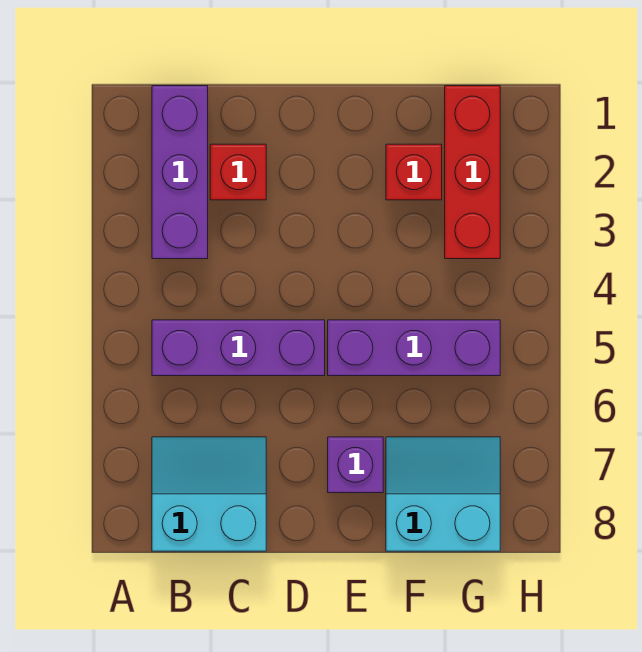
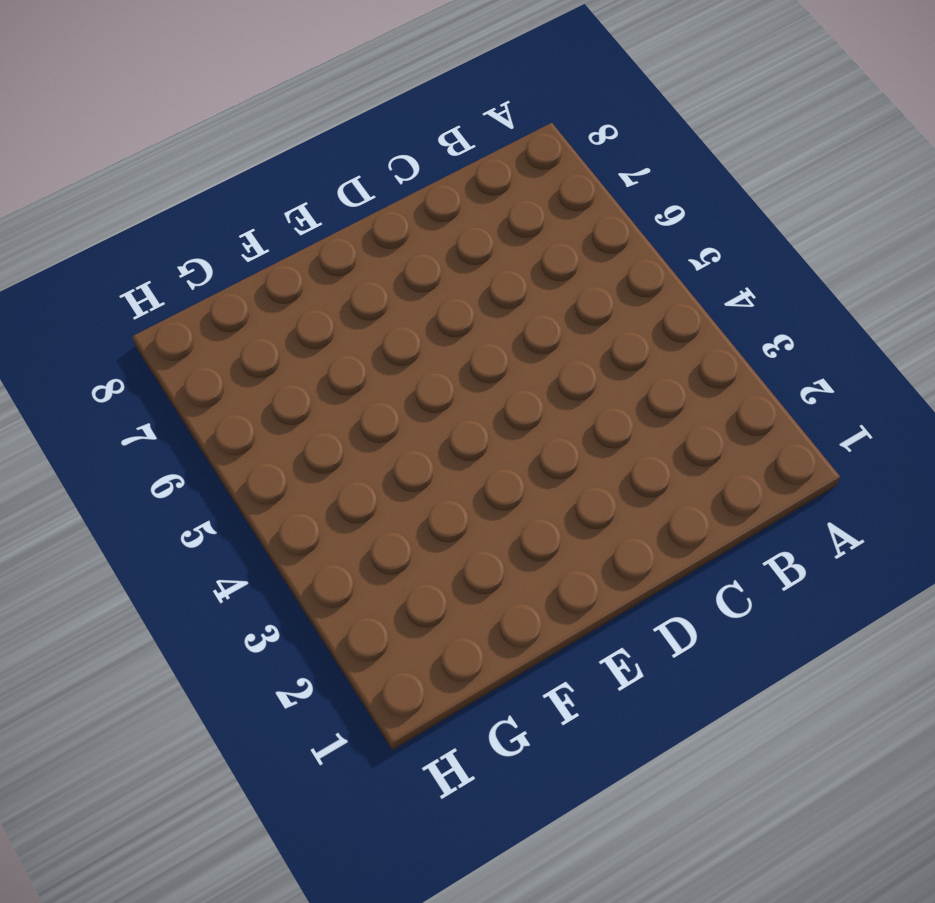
none -> purple 1x3 brick [152,86,208,259]
none -> purple 1x3 brick [152,320,325,376]

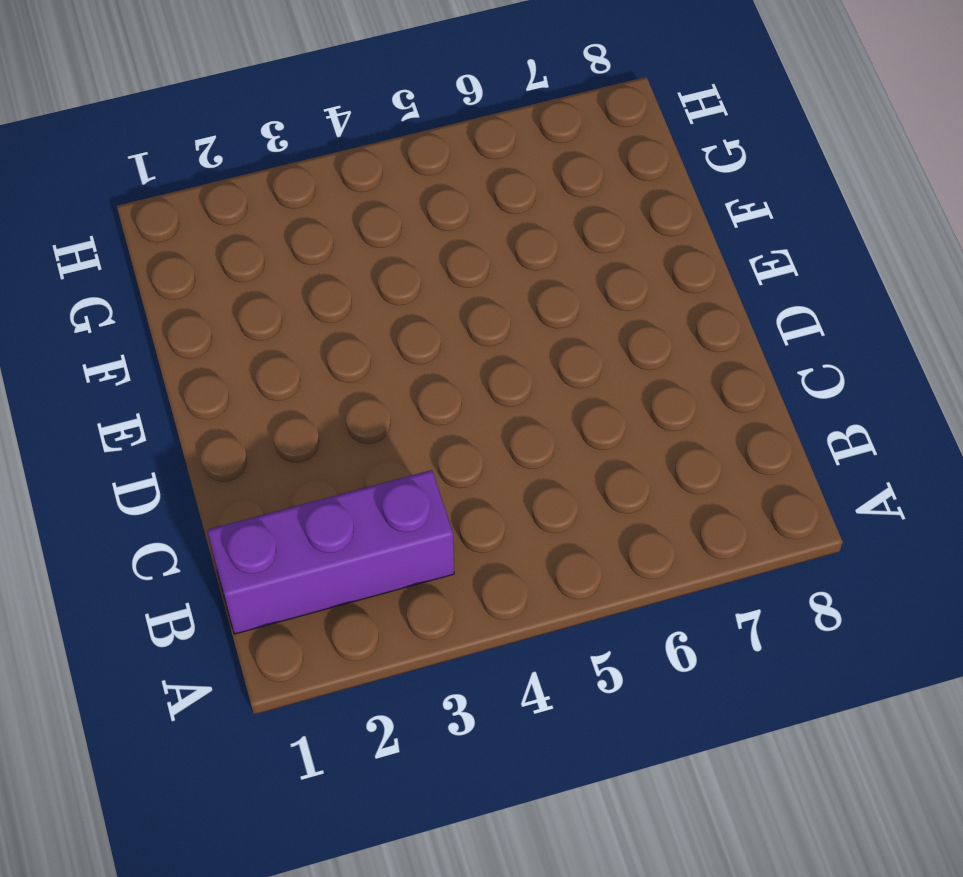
none -> purple 1x3 brick [152,320,325,376]
none -> cyan 2x2 slope [152,437,266,551]

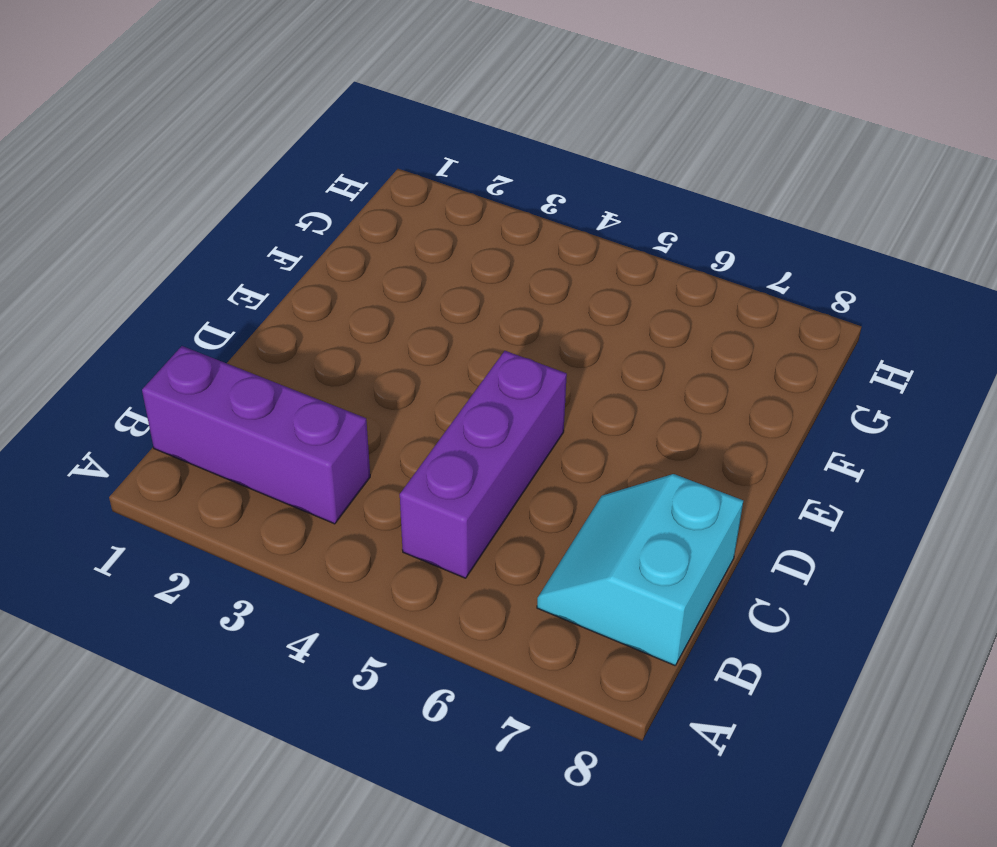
none -> red 1x1 brick [210,144,266,200]
none -> purple 1x3 brick [328,320,500,376]

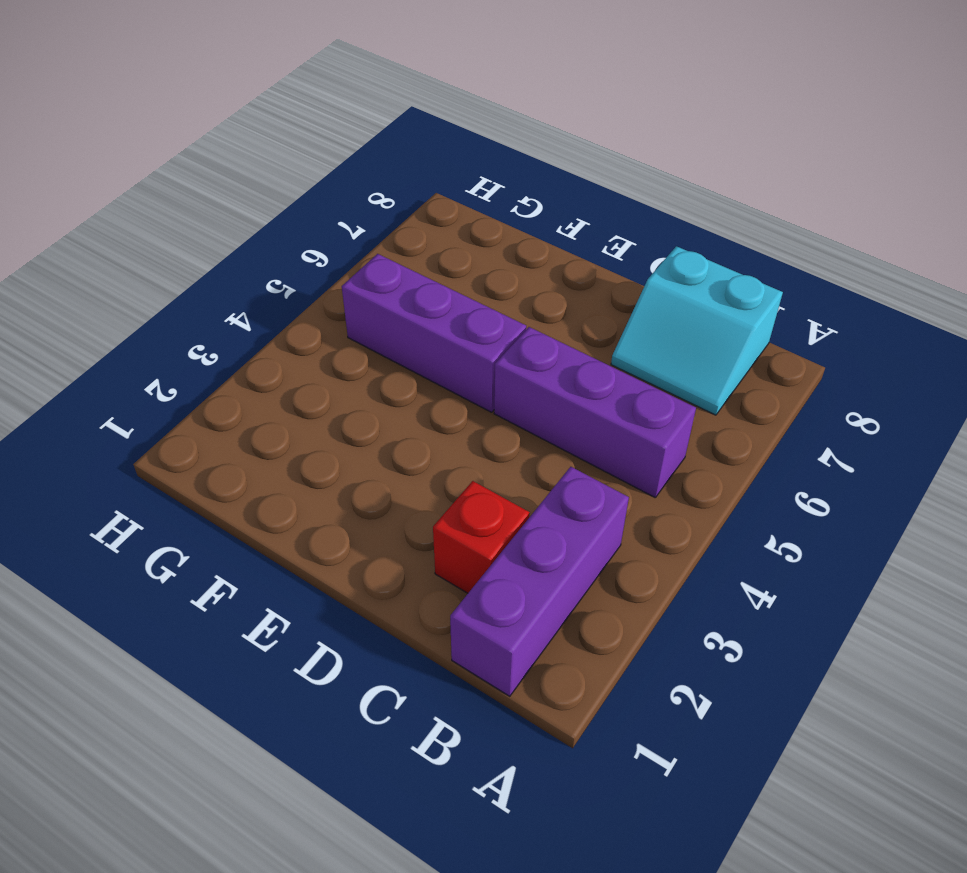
none -> purple 1x1 brick [328,437,383,493]
none -> red 1x1 brick [386,144,442,200]

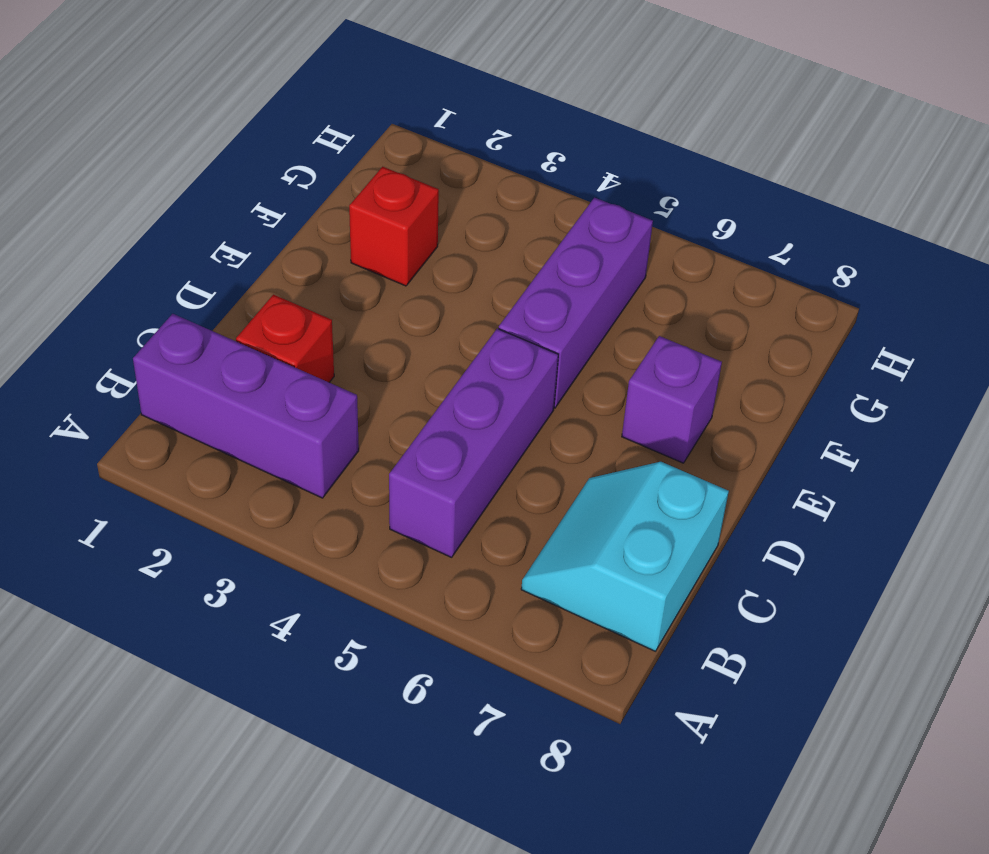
none -> cyan 2x2 slope [386,437,500,551]
none -> red 1x3 brick [445,86,500,259]

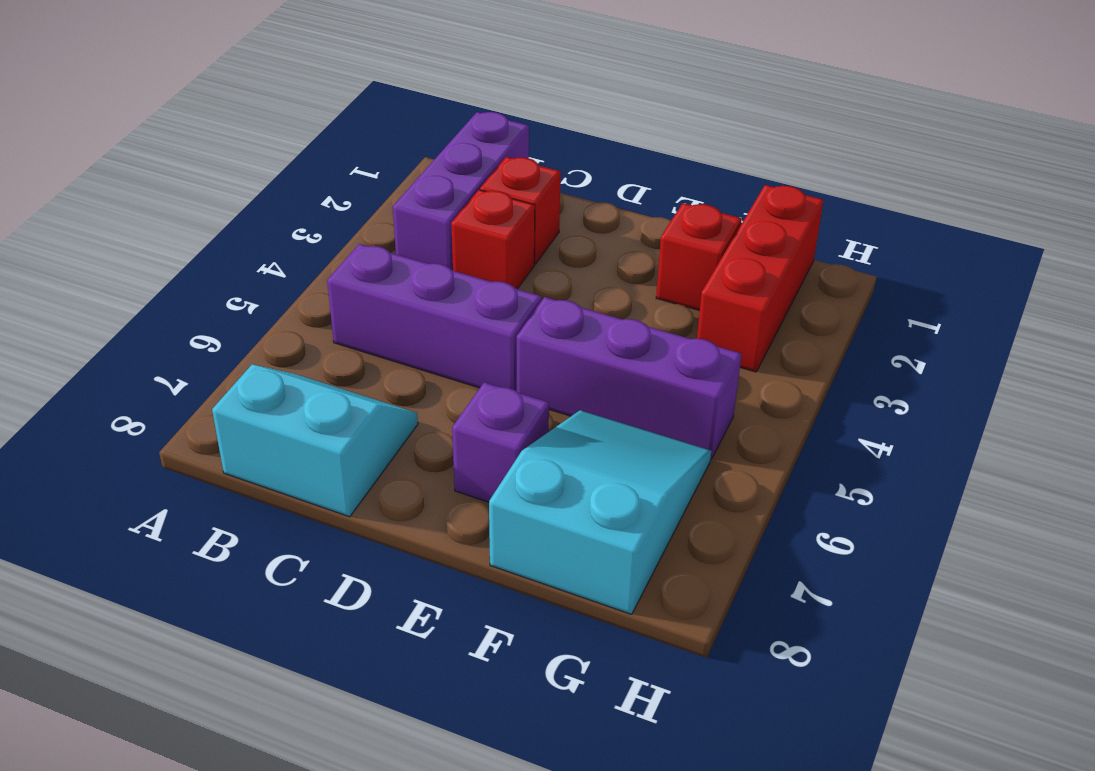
red 1x1 brick [451,190,535,289] -> none
cyan 2x3 slope [489,410,711,614] -> cyan 2x2 slope [386,437,500,551]

